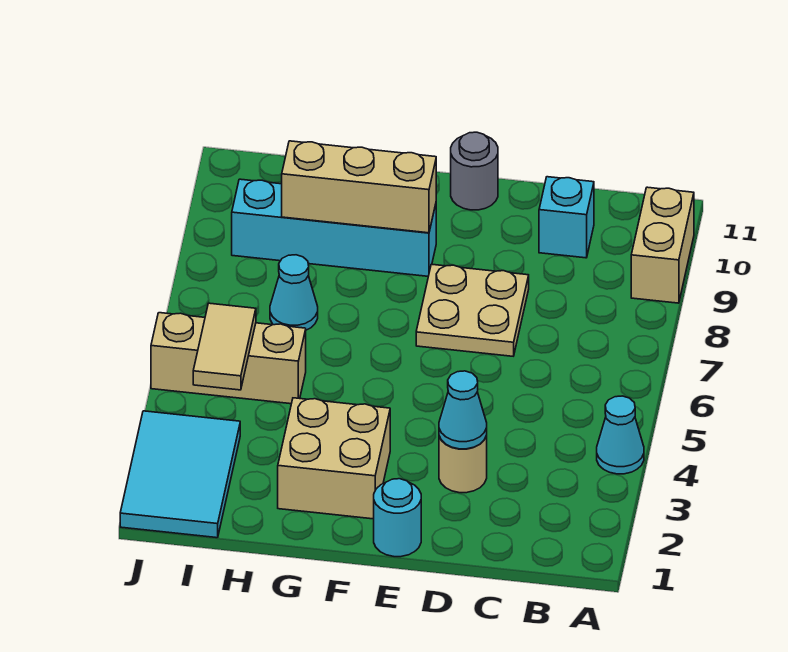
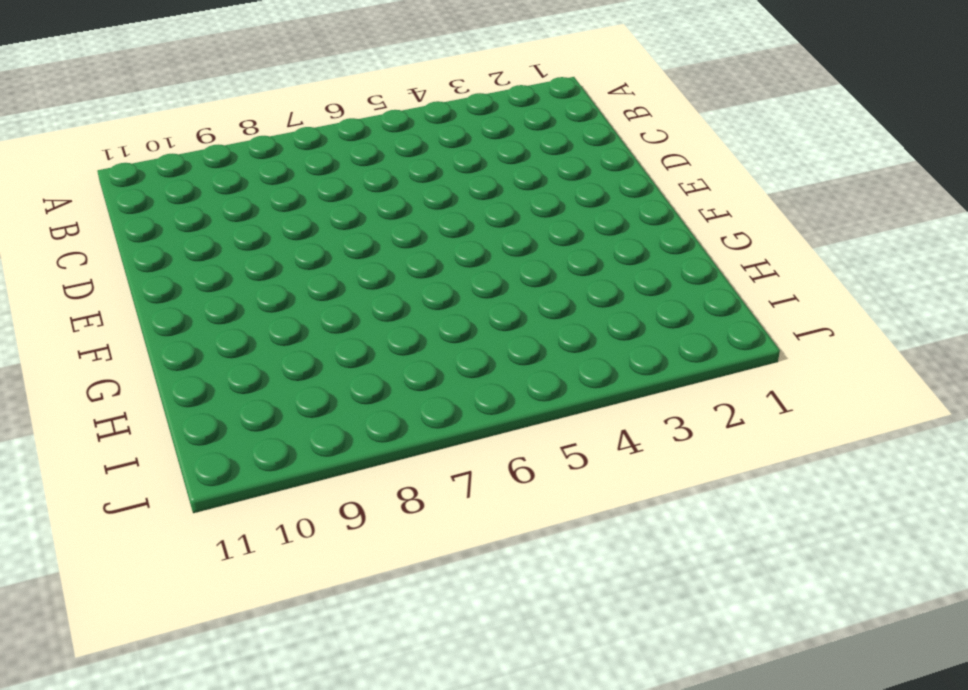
none -> cyan 1x1 cone [597,396,644,474]
none -> tan 1x2 brick [631,187,694,303]
none -> cyan 1x1 brick [539,177,594,258]

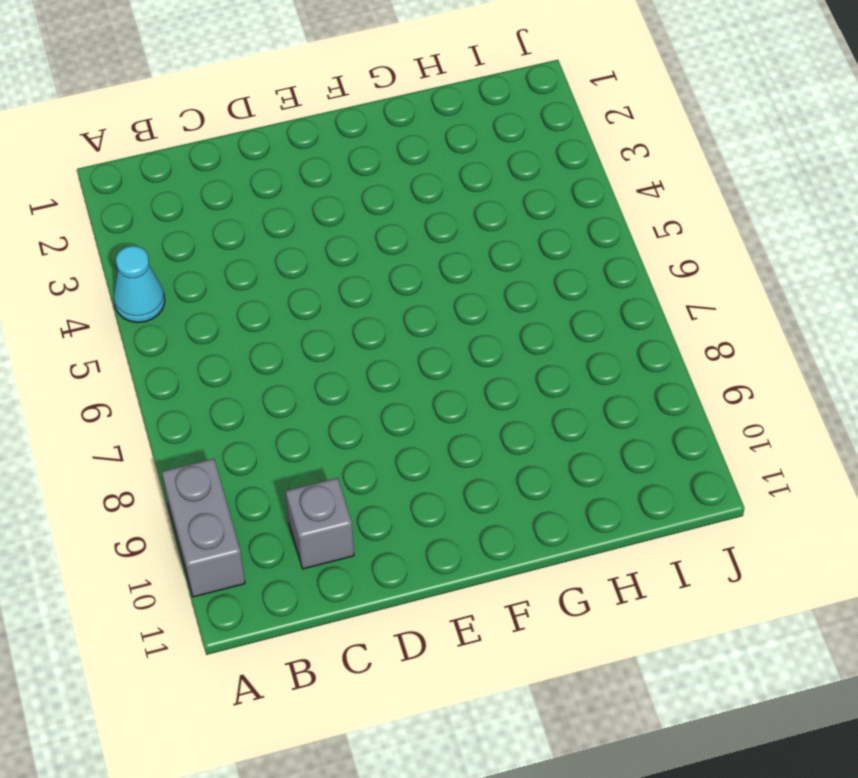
grey 1x2 brick [162,459,245,597] -> tan 1x2 brick [631,187,694,303]
grey 1x1 brick [286,478,354,569] -> cyan 1x1 brick [539,177,594,258]
none -> tan 1x1 round brick [439,436,487,493]
none -> tan 2x2 plate [416,264,529,356]
none -> cyan 1x1 round brick [374,479,421,557]

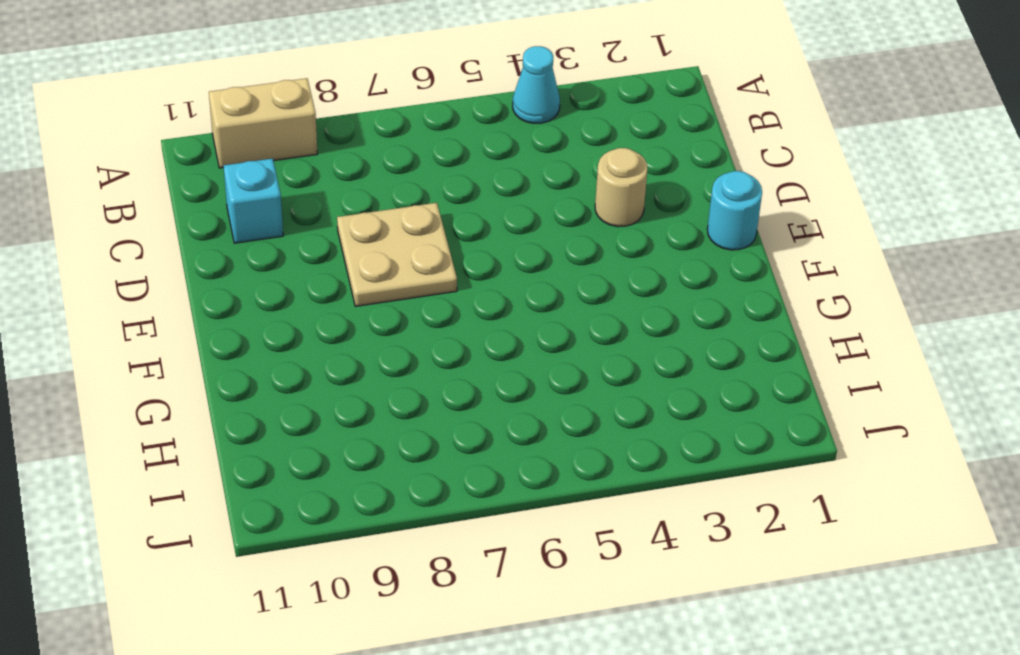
none -> grey 1x1 round brick [451,132,498,210]
none -> tan 2x2 brick [278,398,390,519]
none -> cyan 1x4 brick [232,179,436,276]

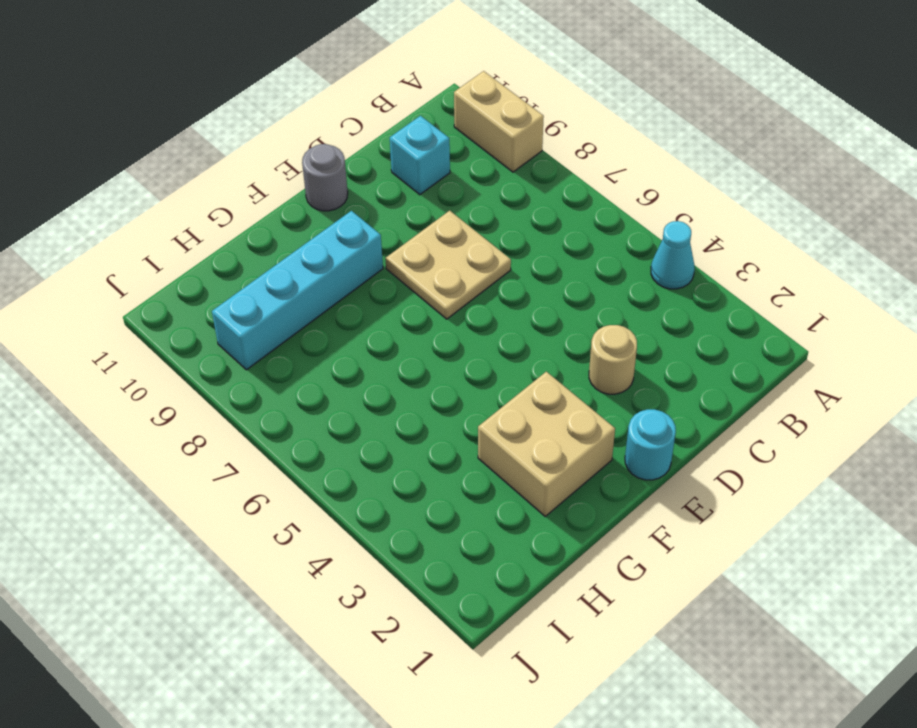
none -> tan 1x3 brick [151,313,306,404]
none -> cyan 1x1 cone [270,255,318,330]
none -> cyan 2x3 tile [120,411,240,538]

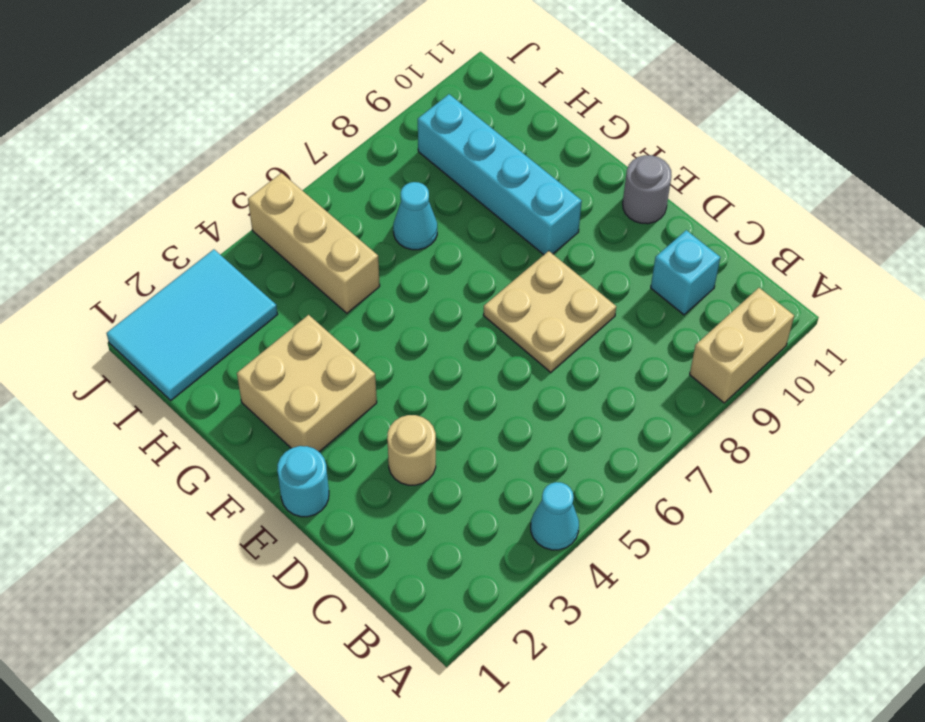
none -> cyan 1x1 cone [439,371,487,449]
none -> tan 1x3 brick [282,141,436,233]
none -> tan 1x2 tile [193,303,256,390]

